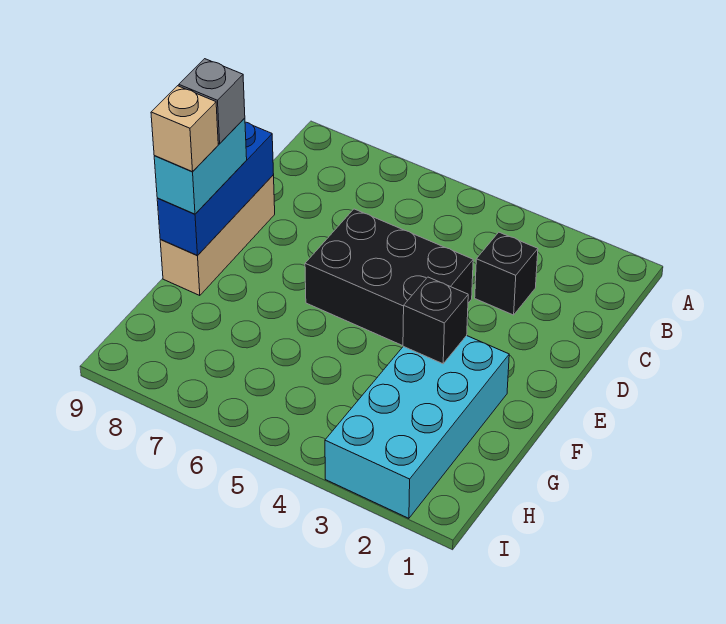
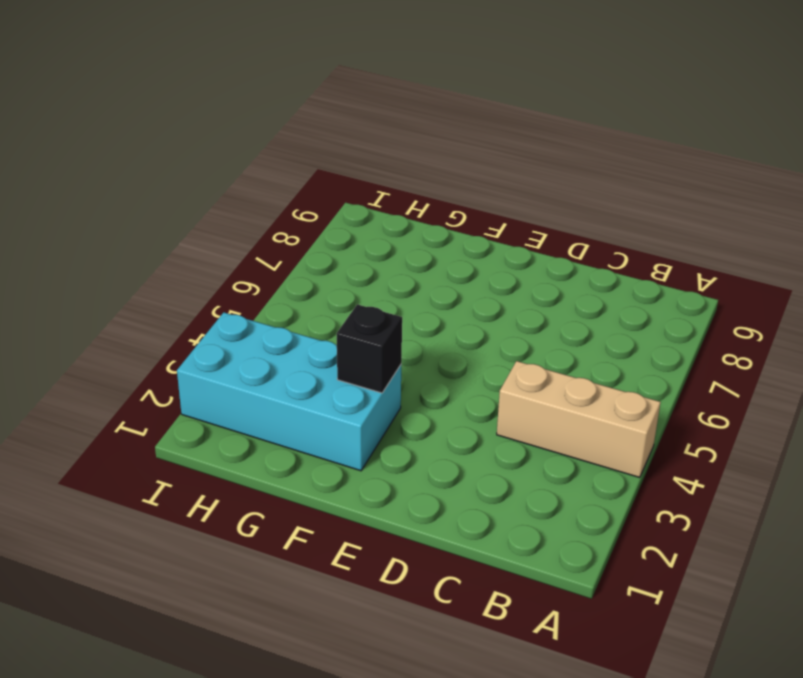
tan 1x3 brick [497,361,661,478] -> tan 1x3 brick moved to [160,175,275,296]
none -> black 1x1 brick [475,232,538,315]
none -> black 2x3 brick [305,209,473,346]

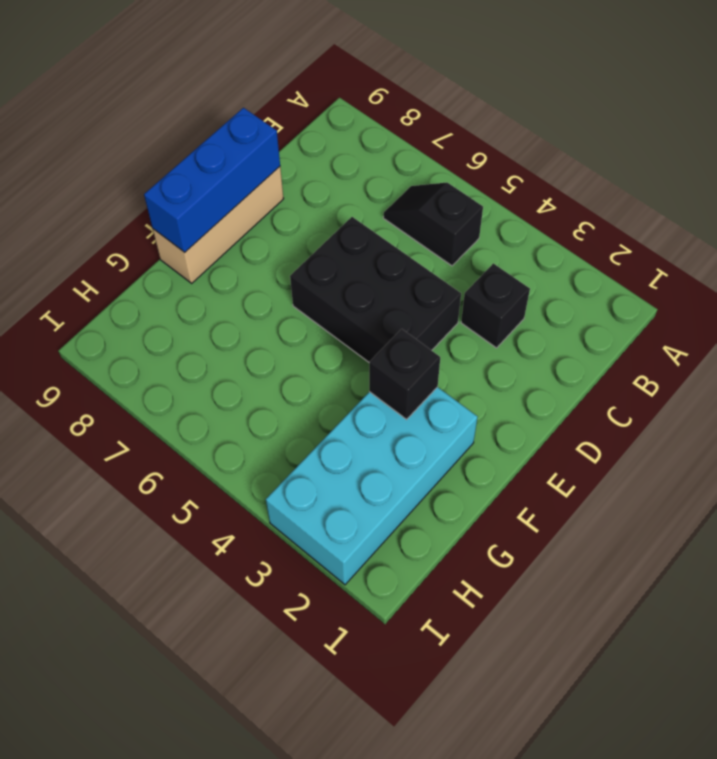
black 1x2 slope [383,183,483,266] -> none
none -> cyan 1x2 brick [154,118,247,214]
none -> grey 1x1 brick [179,59,245,144]

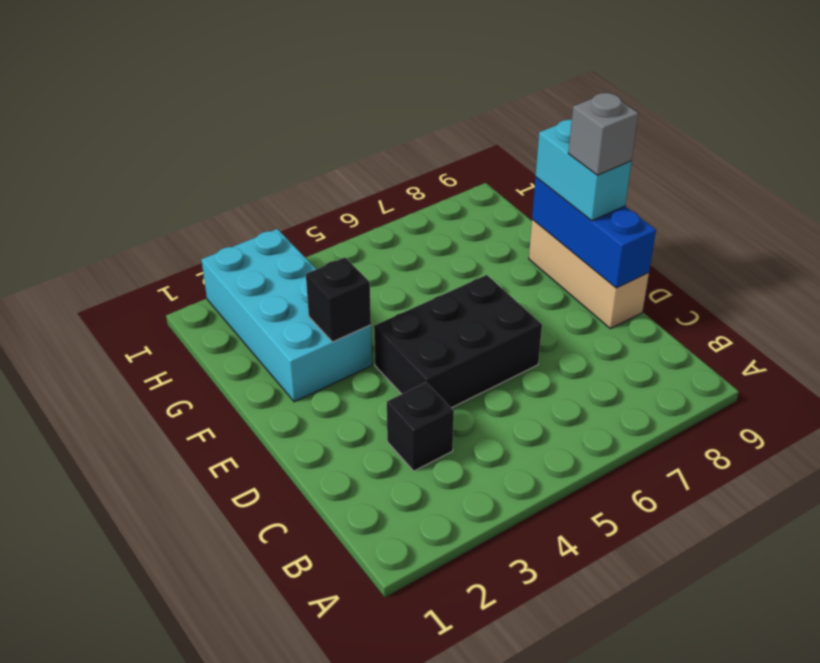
none -> tan 1x1 brick [151,86,218,172]

